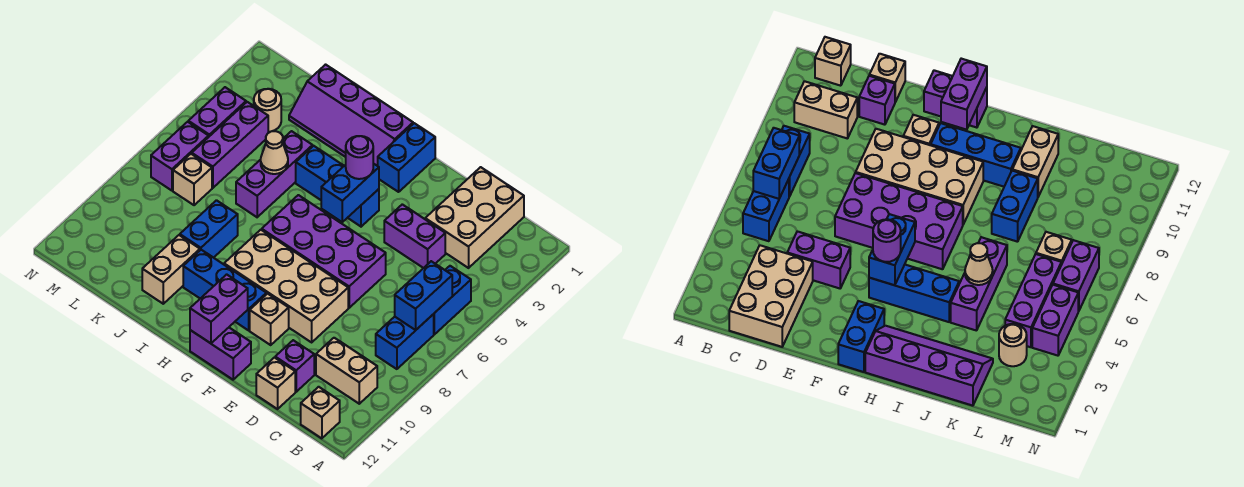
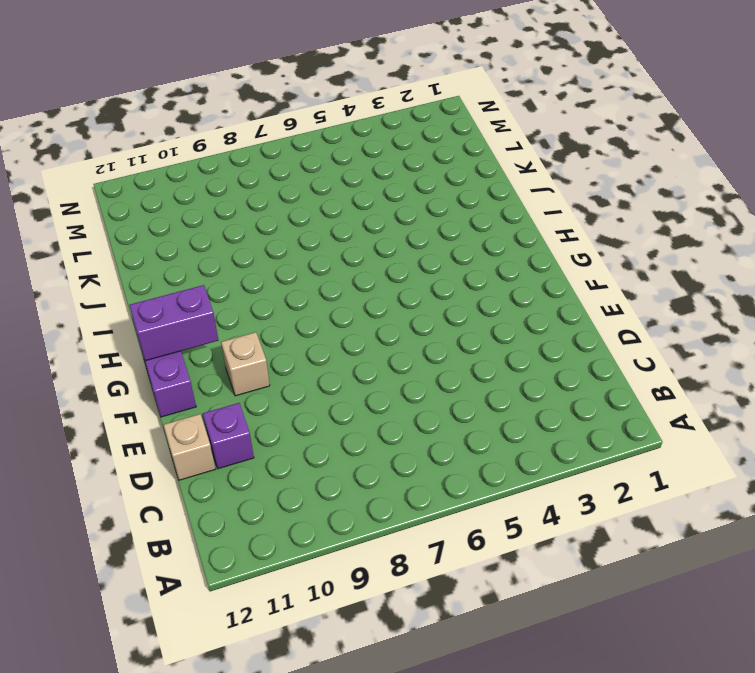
none -> blue 1x2 brick [434,266,471,334]
none -> blue 1x2 brick [376,314,434,369]
none -> tan 1x2 brick [316,338,377,404]

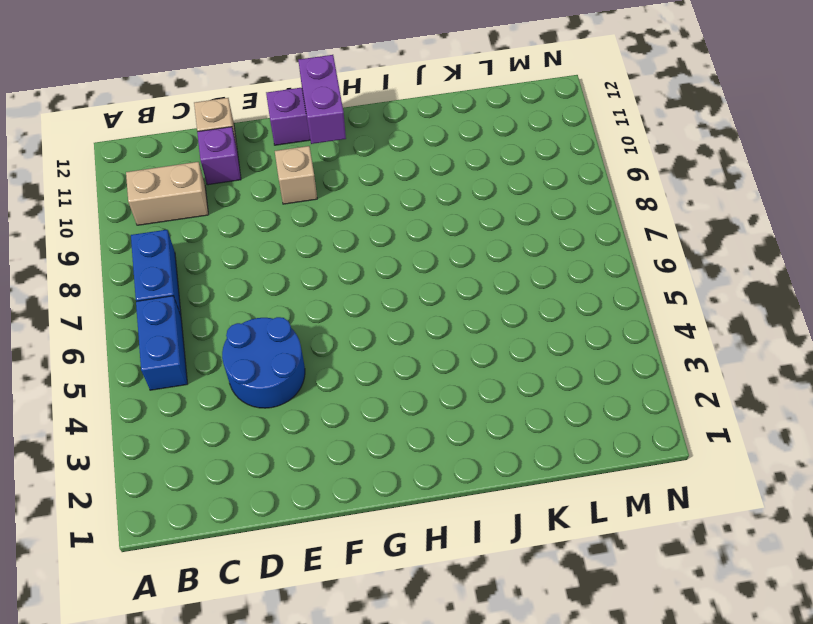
blue 2x2 round brick [222,317,305,408] -> purple 1x2 brick [384,204,445,268]
none -> tan 1x1 brick [301,387,340,438]
none -> tan 2x3 brick [425,167,524,268]
none -> purple 2x4 brick [262,195,386,308]

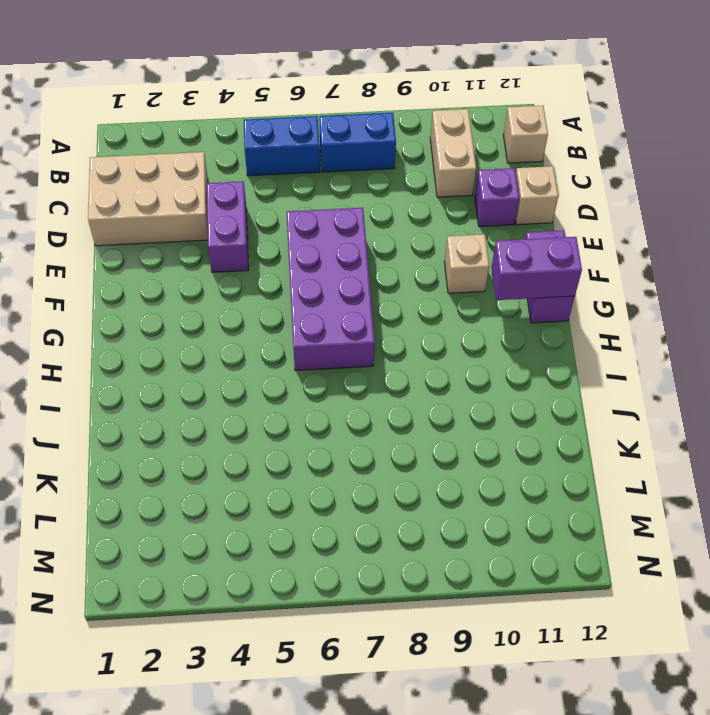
none -> tan 2x4 brick [224,230,348,342]
none -> blue 1x2 brick [378,123,435,192]
none -> blue 1x3 brick [296,146,379,227]

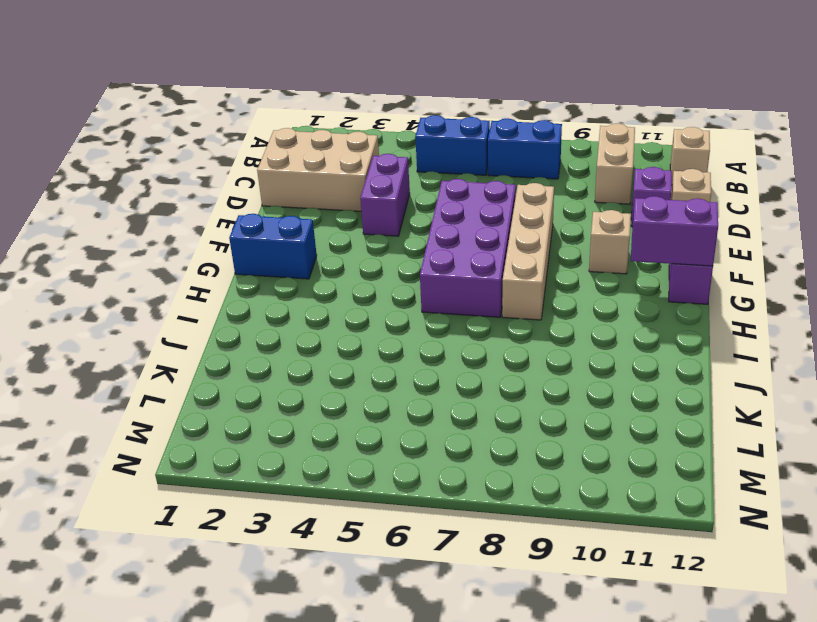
tan 1x4 brick [502,183,554,320] -> tan 2x4 brick [224,230,348,342]
none -> blue 1x3 brick [296,146,379,227]
none -> blue 1x3 brick [183,250,266,330]
none -> purple 2x4 slope [289,65,413,166]

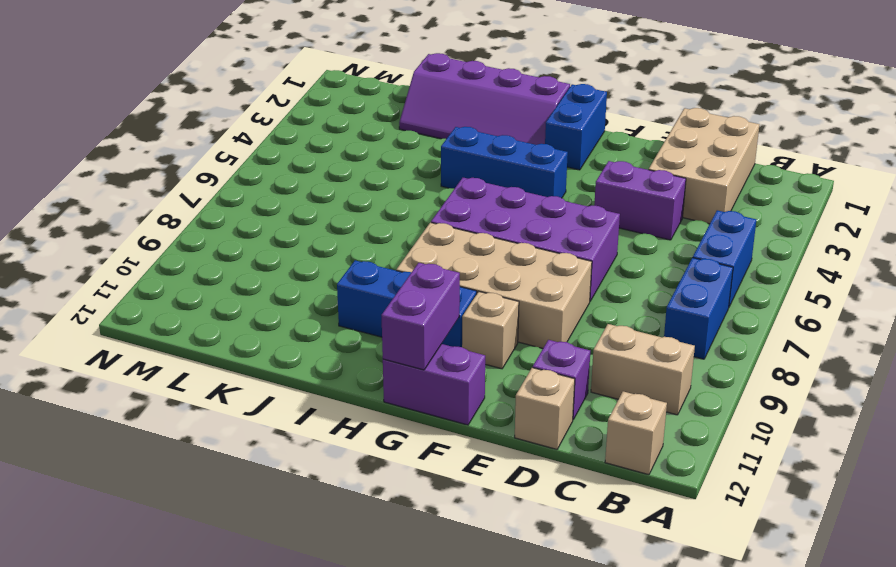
none -> purple 1x3 brick [236,131,313,217]
none -> blue 1x2 brick [180,200,238,258]
none -> tan 1x2 brick [142,235,200,304]

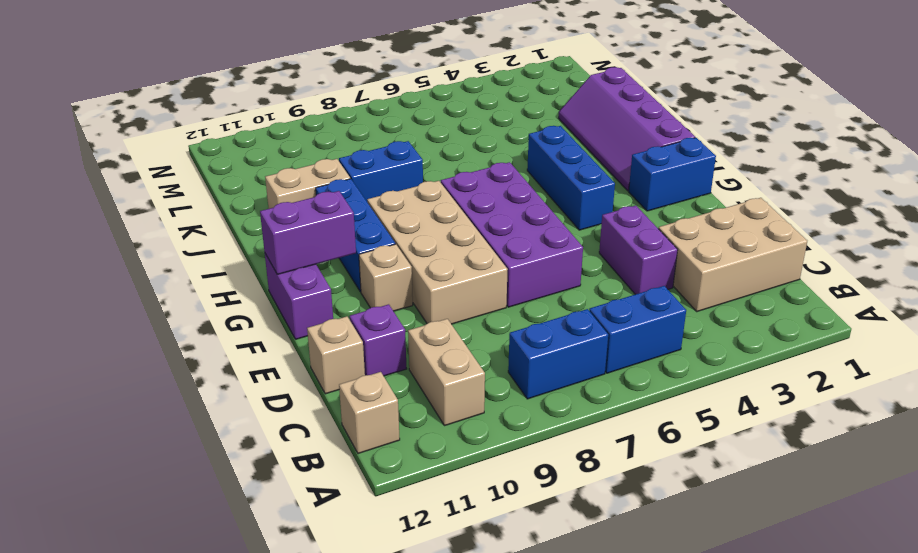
none -> purple 1x3 brick [236,131,313,217]
none -> tan 1x1 round brick [254,89,281,132]
none -> purple 1x3 brick [192,102,268,188]

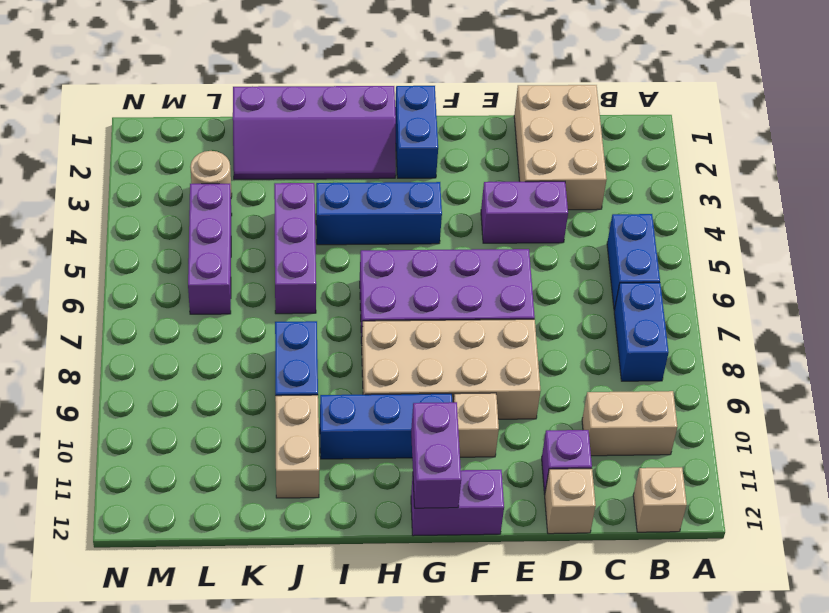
none -> tan 1x1 brick [173,154,212,205]
none -> purple 1x2 brick [188,87,246,136]
none -> purple 1x2 brick [151,122,209,191]

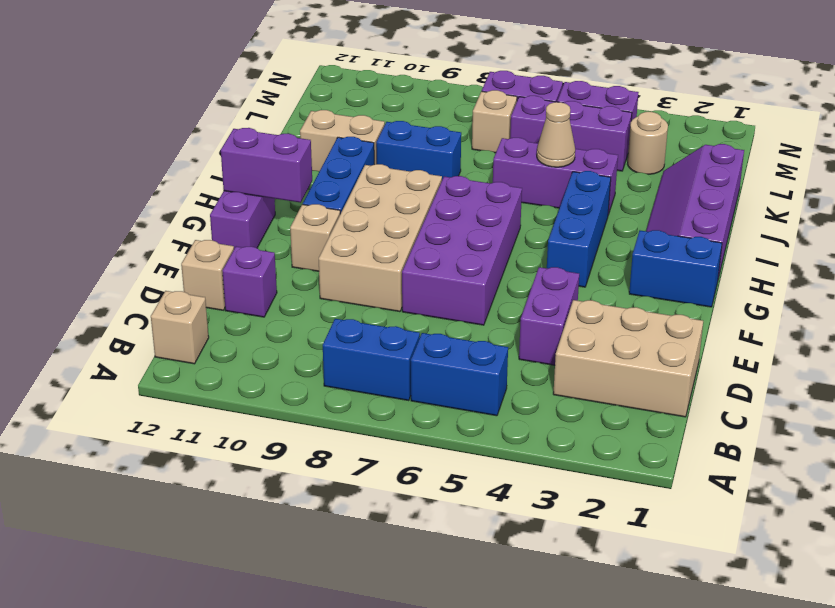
none -> tan 1x2 brick [316,338,377,404]
none -> blue 1x2 brick [395,261,452,330]
none -> blue 1x2 brick [321,163,379,222]

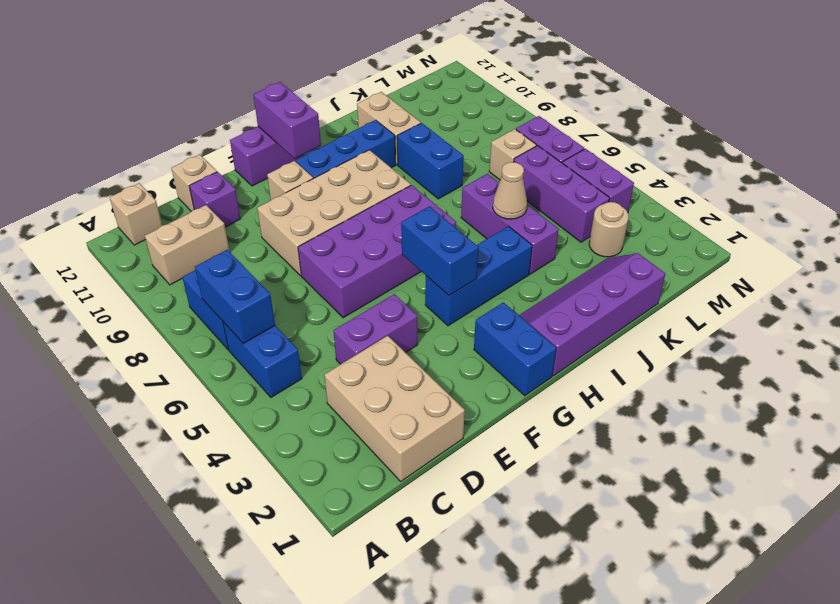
none -> purple 1x1 round brick [346,136,373,179]

